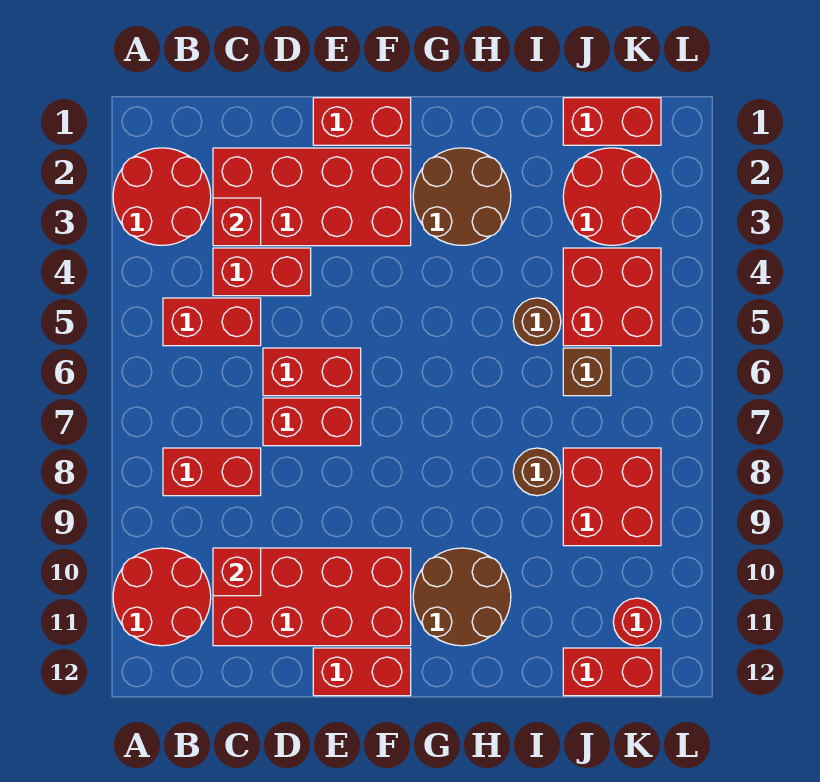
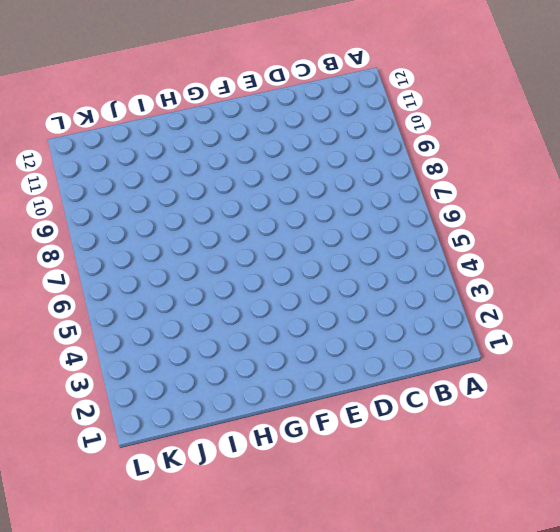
none -> red 2x2 round brick [113,148,211,245]
none -> red 2x2 round brick [113,548,211,646]
none -> red 1x2 brick [163,298,261,346]

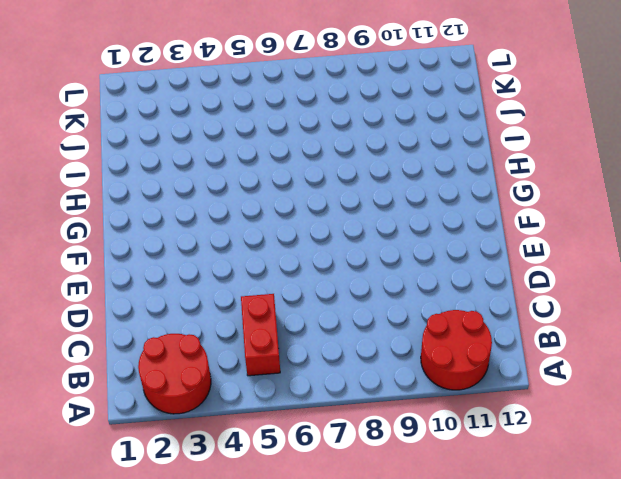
none -> red 1x2 brick [163,448,261,496]
none -> red 2x4 brick [213,148,411,246]
none -> red 1x2 brick [213,248,311,296]

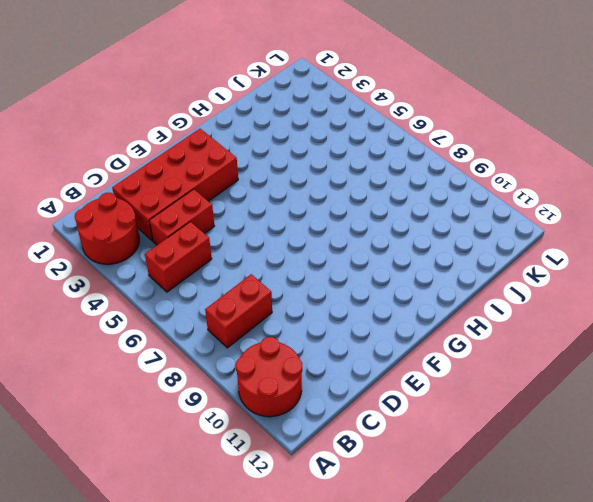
none -> red 2x4 brick [213,548,411,646]
none -> red 1x2 brick [263,348,361,396]
none -> red 1x2 brick [263,398,361,446]

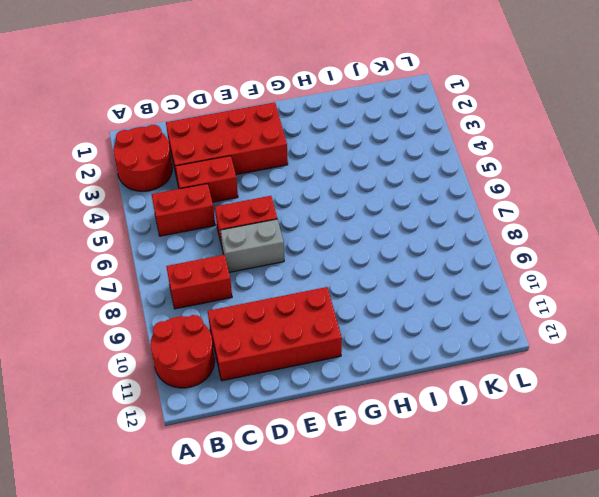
grey 1x2 brick [220,219,284,272] -> red 1x2 brick [263,398,361,446]
none -> red 1x2 brick [313,98,411,145]
none -> red 1x2 brick [313,648,411,696]
none -> brown 2x2 round brick [413,148,511,245]

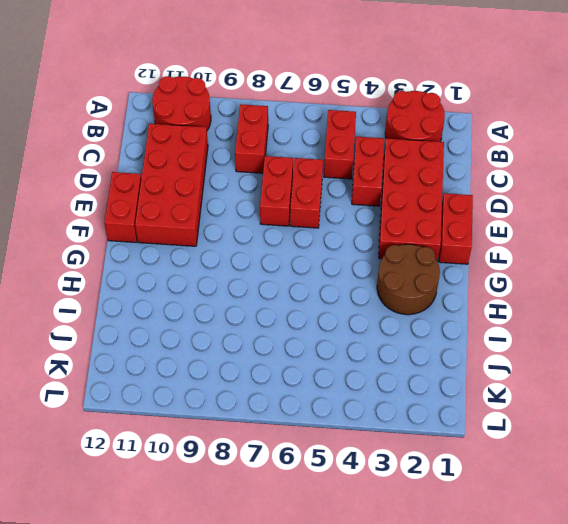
none -> brown 2x2 round brick [413,548,511,646]
none -> brown 1x1 round brick [513,298,561,345]
none -> brown 1x1 round brick [513,448,561,496]

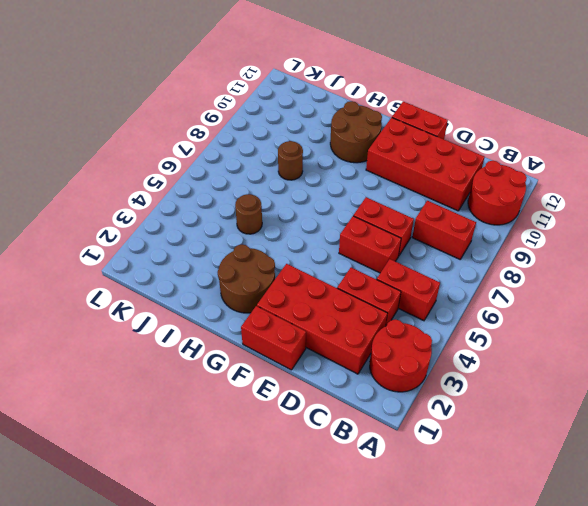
none -> red 1x2 brick [563,98,661,145]
none -> red 2x2 round brick [563,148,661,245]
none -> red 2x2 brick [563,248,661,346]

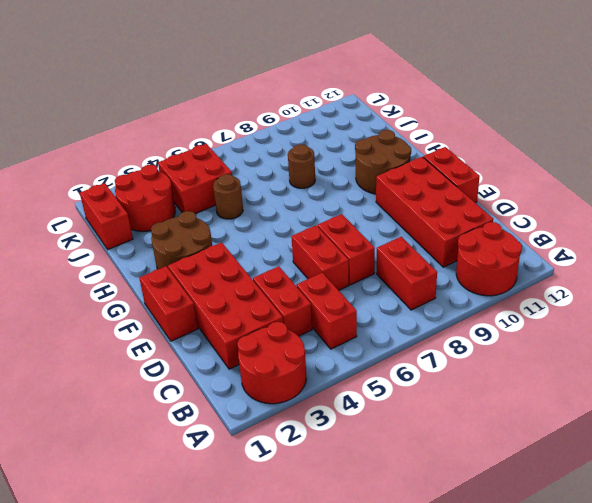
none -> brown 1x1 brick [563,348,611,396]
none -> red 2x2 brick [563,448,661,546]
none -> red 1x2 brick [563,648,661,696]

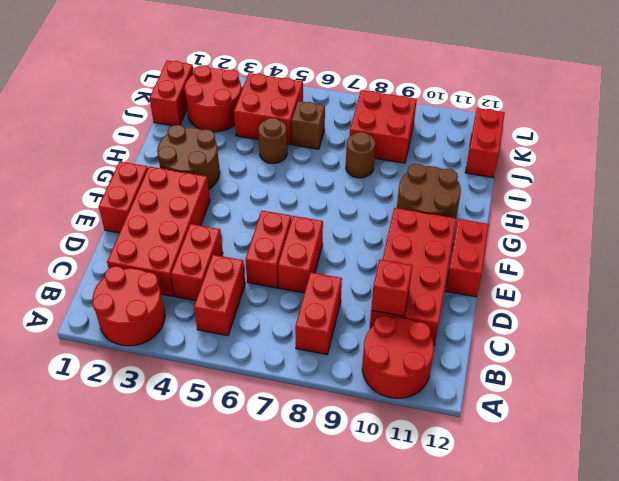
none -> red 1x1 round brick [613,598,661,646]
none -> red 1x1 brick [213,198,261,246]

